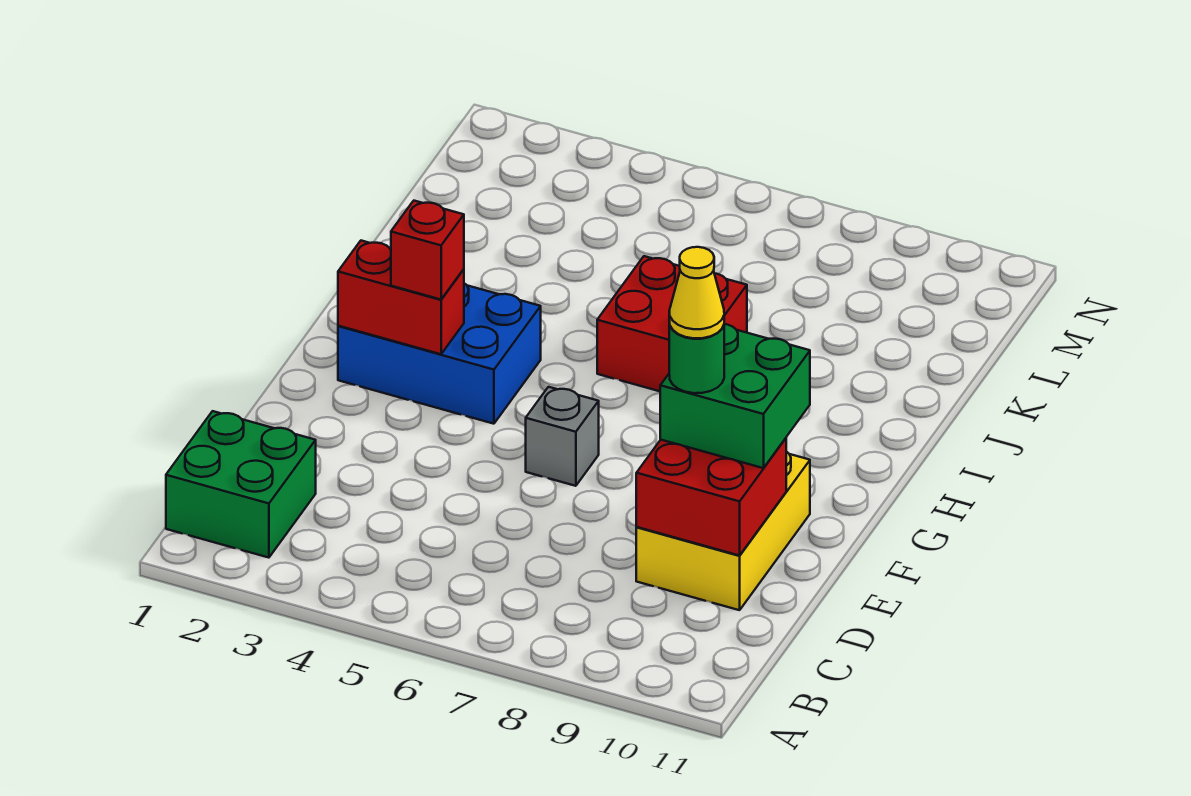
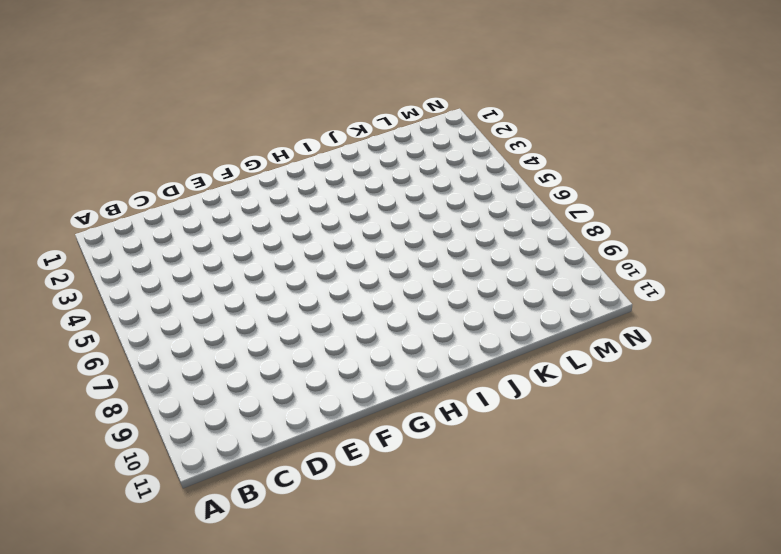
none -> green 2x2 brick [166,411,316,558]
none -> yellow 2x3 brick [636,452,810,610]

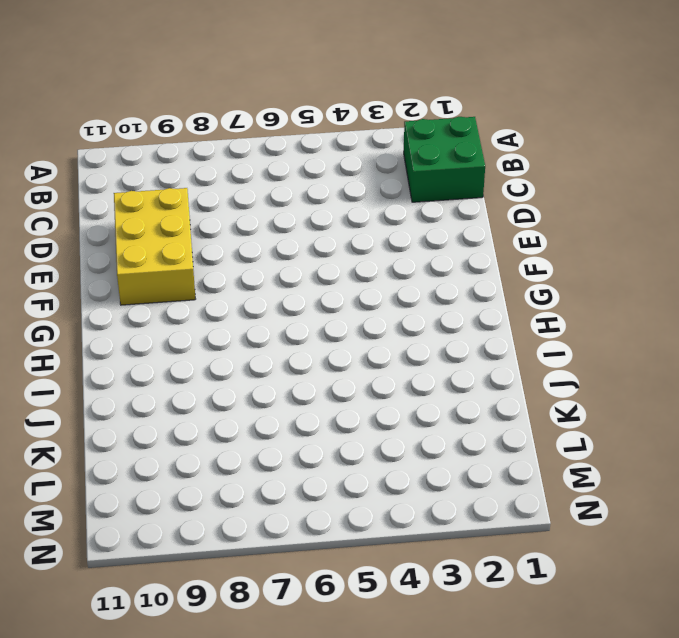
none -> grey 1x1 brick [526,387,599,486]
none -> blue 2x3 brick [338,283,541,424]

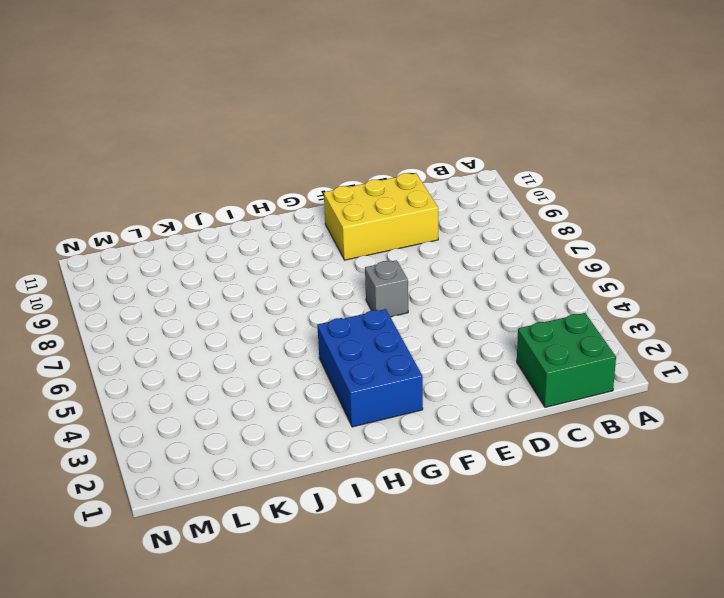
none -> red 2x2 brick [597,256,747,391]
none -> red 2x2 brick [636,438,786,556]

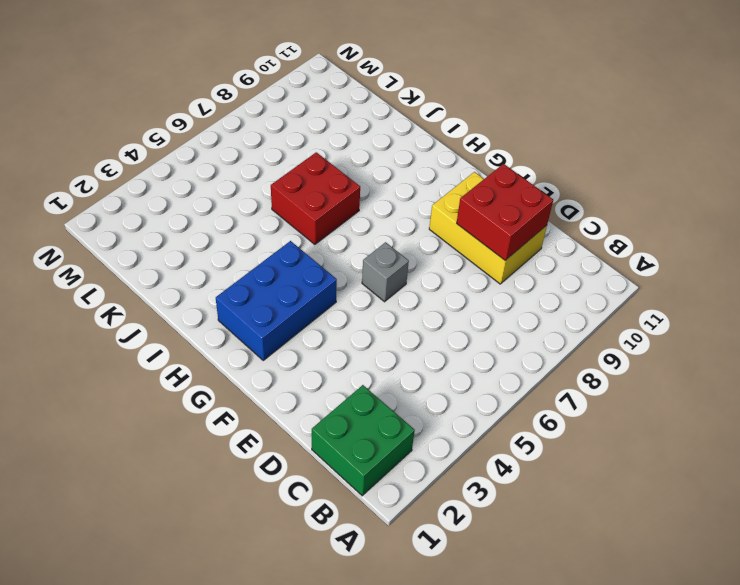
none -> red 1x2 brick [338,241,464,354]
none -> green 2x2 brick [660,324,810,468]

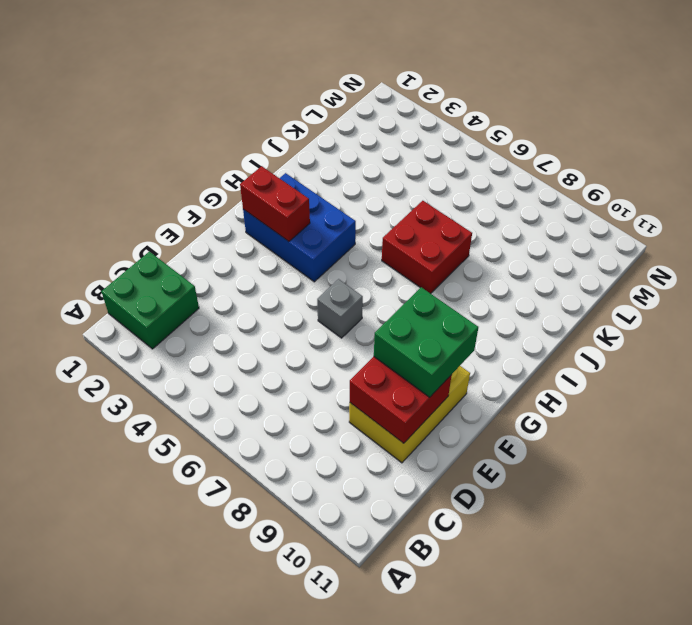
none -> red 1x1 brick [391,201,464,299]
none -> green 1x1 round brick [669,322,724,393]

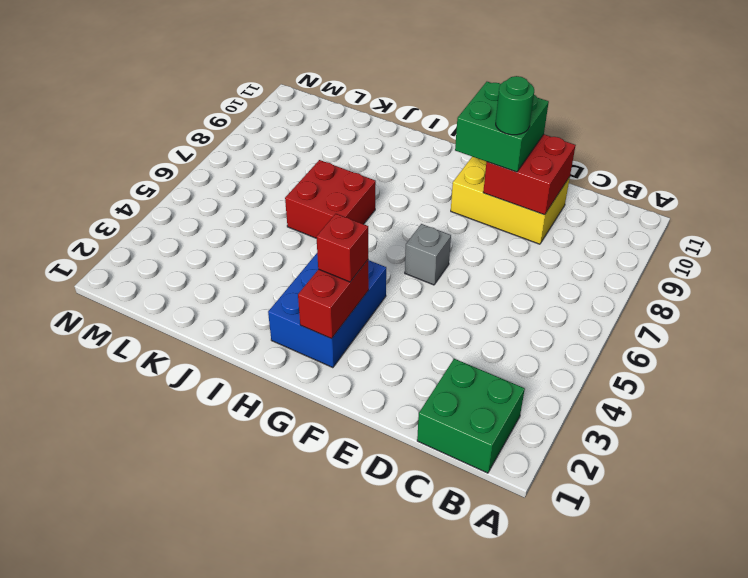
none -> yellow 1x1 cone [669,247,724,338]

